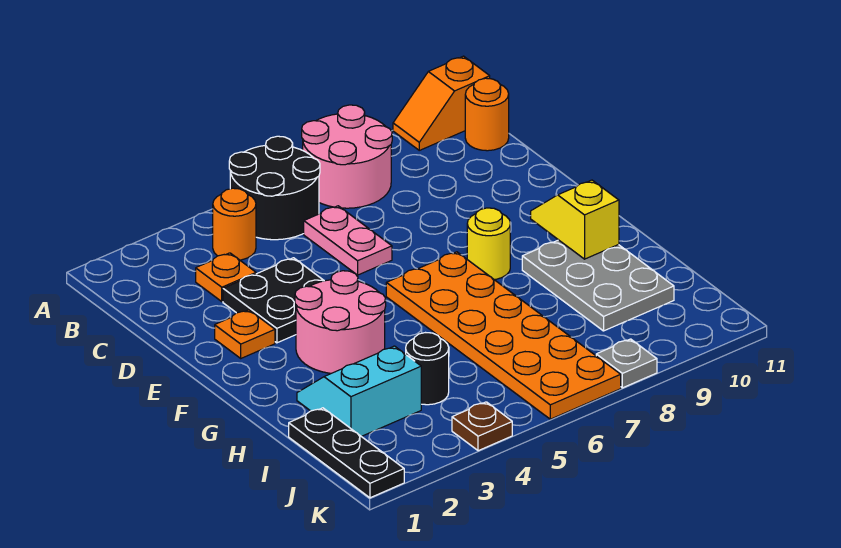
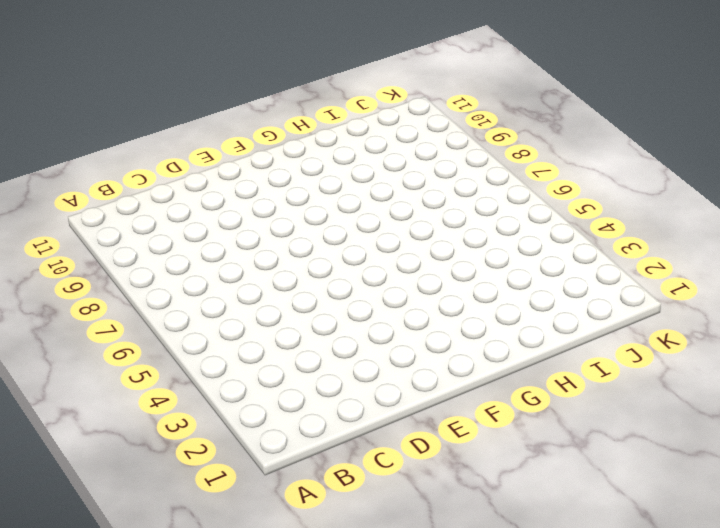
none -> black 2x2 round brick [229,136,320,240]
none -> pink 2x2 round brick [302,105,392,208]
none -> orange 1x2 slope [393,56,490,150]

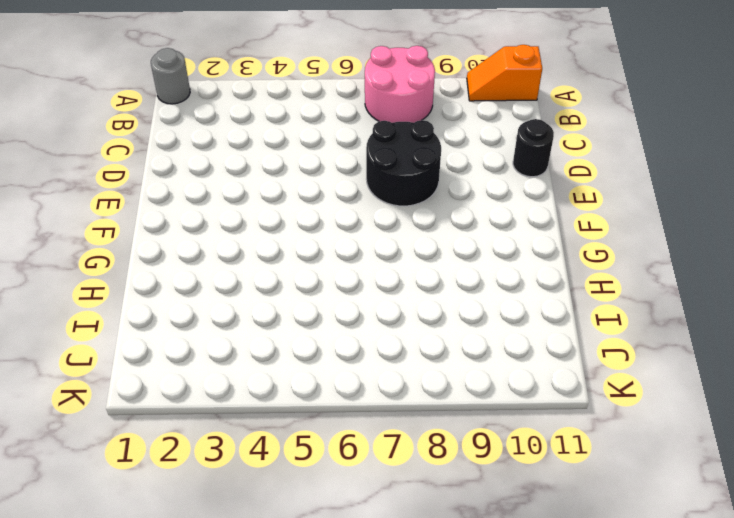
grey 1x1 round brick [151,48,190,104] -> none
black 2x2 round brick [366,120,441,206] -> black 2x2 round brick moved to [229,136,320,240]
black 1x1 round brick [513,119,554,177] -> black 1x1 round brick moved to [406,333,449,405]
none -> orange 1x1 round brick [213,188,256,260]
none -> orange 1x1 round brick [465,78,509,151]
none -> orange 1x1 plate [196,253,256,302]

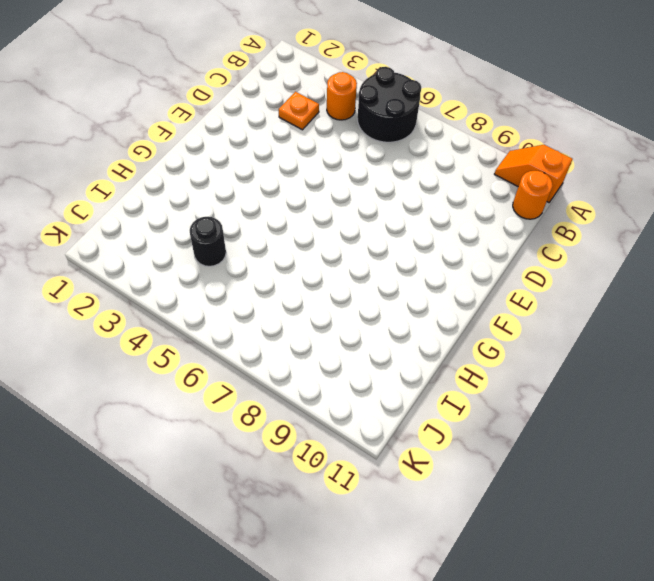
none -> pink 2x2 round brick [302,105,392,208]
none -> pink 1x2 plate [304,206,392,275]
none -> black 2x2 plate [223,258,324,343]

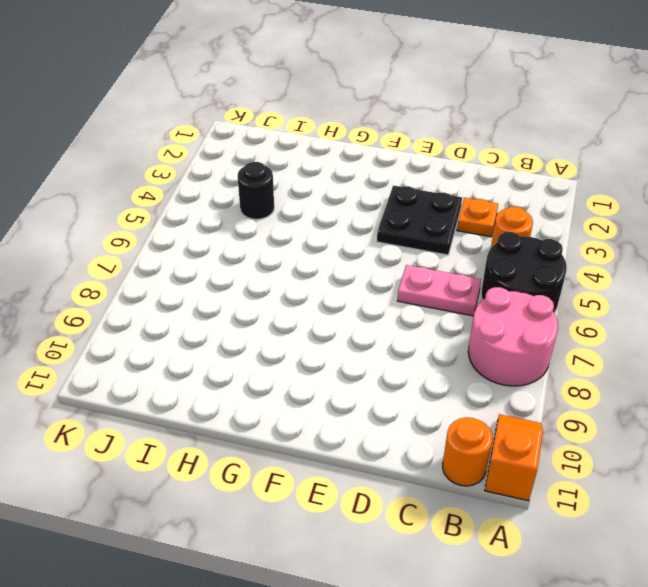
none -> orange 1x1 plate [215,310,275,358]
none -> pink 2x2 round brick [295,271,386,373]
none -> orange 2x6 plate [386,252,621,419]

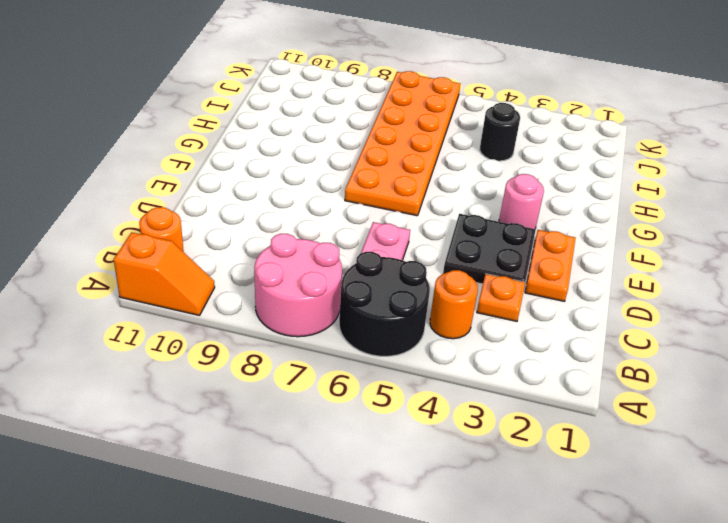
orange 1x2 plate [525,230,576,301] -> orange 1x1 plate [215,310,275,358]
pink 1x1 round brick [499,174,544,229] -> pink 2x2 round brick [295,271,386,373]
none -> yellow 1x1 round brick [467,208,510,280]
none -> grey 2x3 plate [522,240,674,331]
none -> cyan 2x2 slope [297,346,421,436]

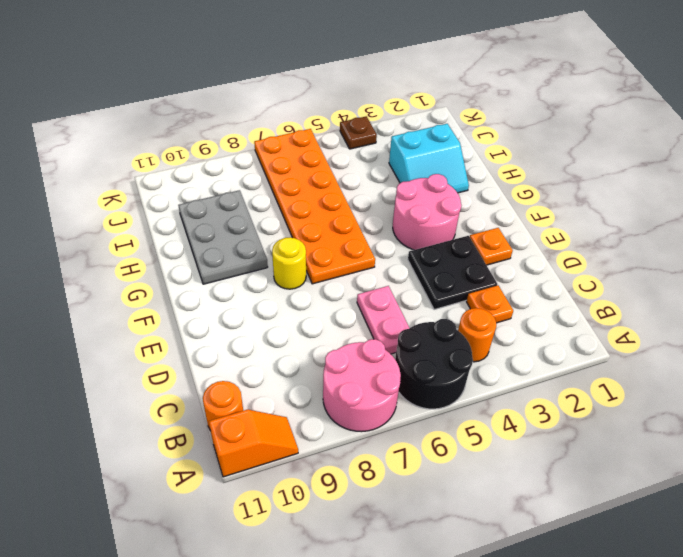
none -> black 1x3 plate [289,408,404,498]
none -> black 1x1 round brick [406,333,449,405]
none -> grey 1x1 plate [596,339,657,388]

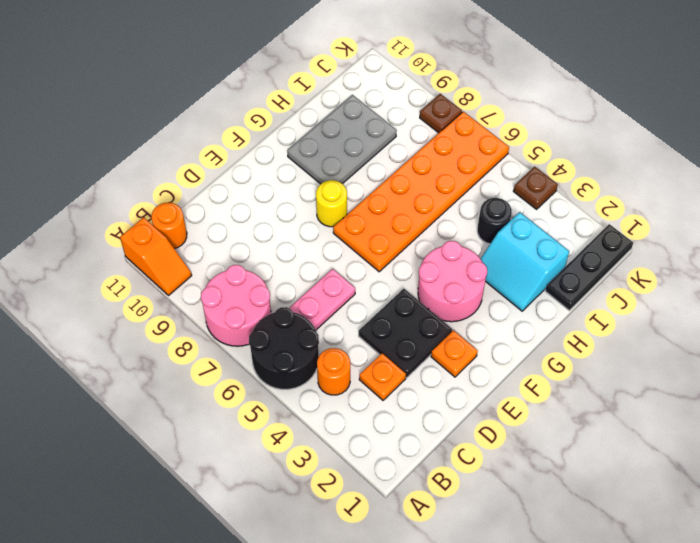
brown 1x1 plate [420,94,462,133] -> grey 1x1 plate [596,339,657,388]
none -> yellow 1x2 slope [531,180,619,259]

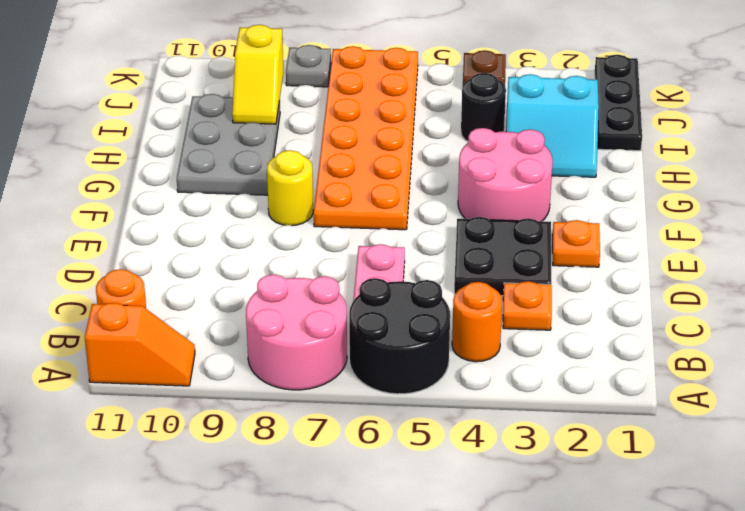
yellow 1x2 slope [232,25,283,124] -> yellow 1x2 slope moved to [531,180,619,259]

